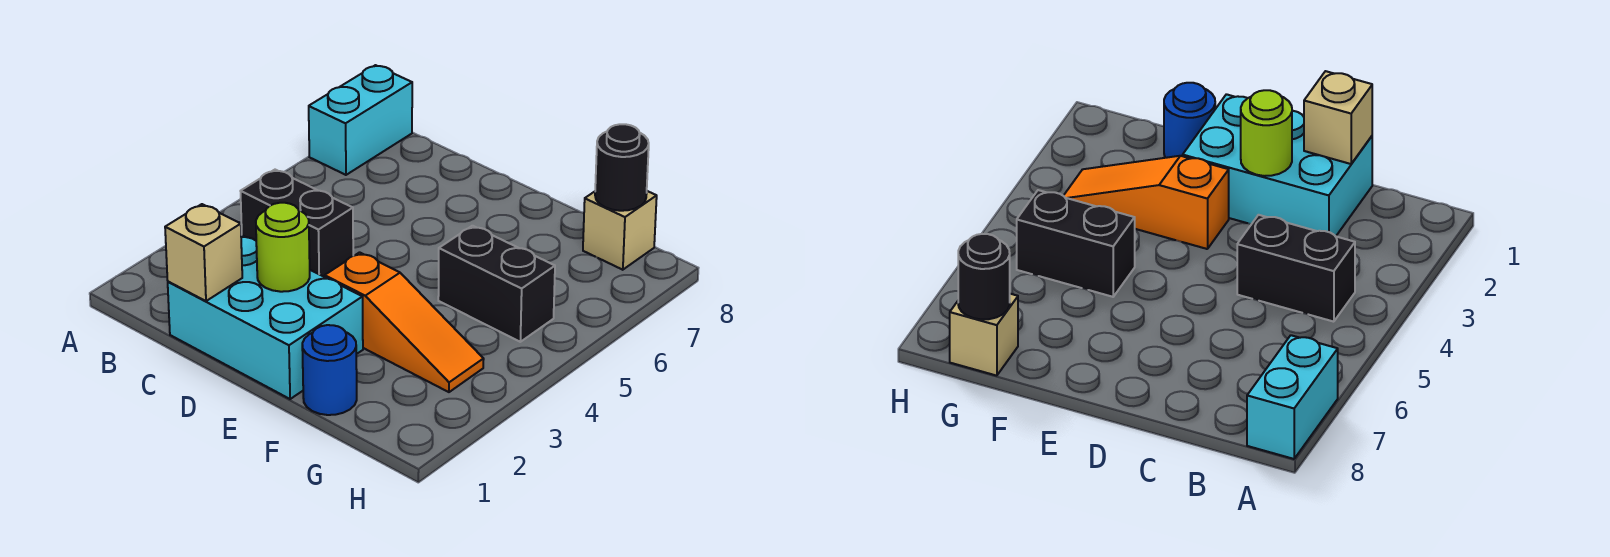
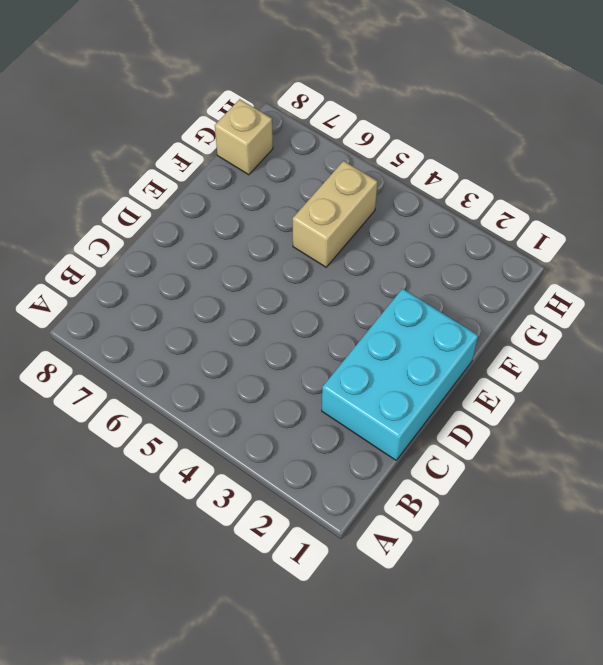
tan 1x2 brick [293,161,378,267] -> black 1x2 brick [438,226,555,342]
none -> cyan 1x2 brick [309,65,412,175]
none -> black 1x2 brick [241,170,353,277]

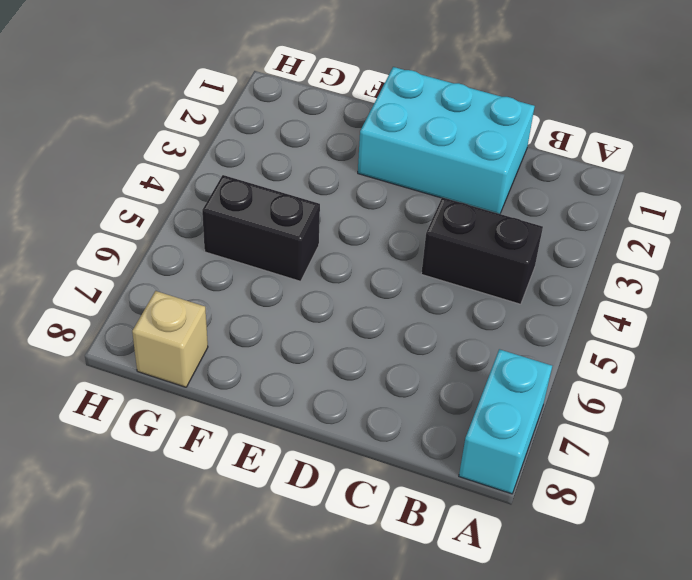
none -> orange 1x3 slope [325,252,484,392]
none -> blue 1x1 round brick [302,325,357,415]

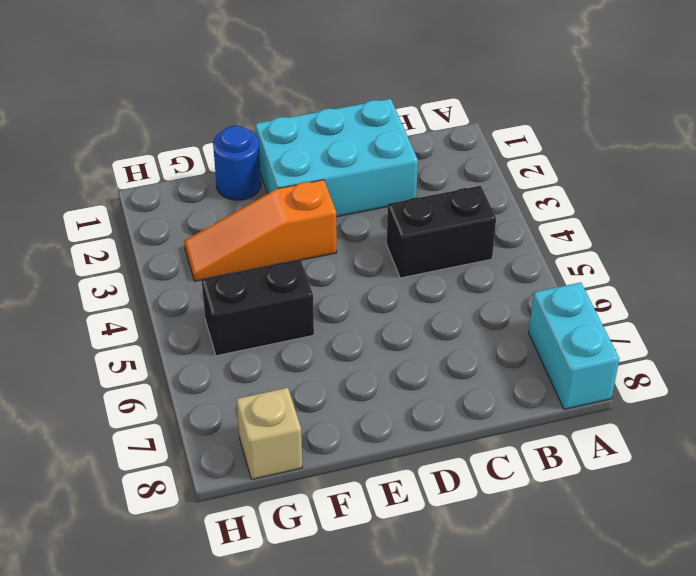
none -> tan 1x1 brick [165,204,242,301]
none -> lime 1x1 round brick [256,203,310,292]

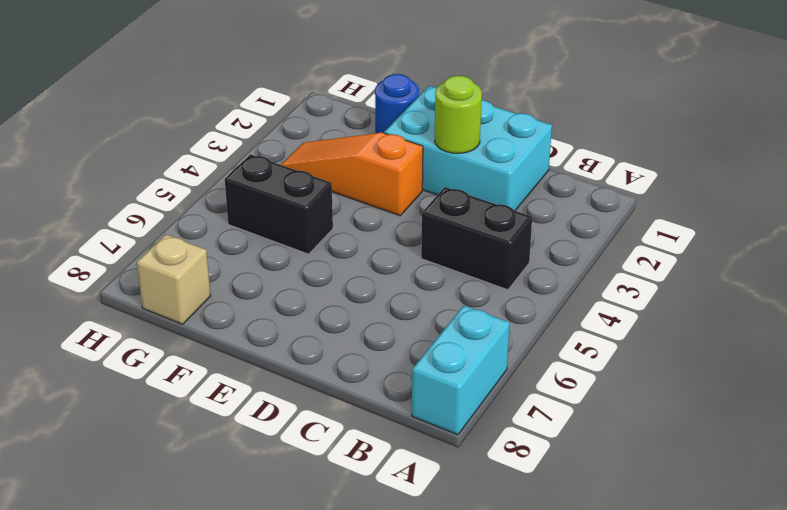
none -> tan 1x1 brick [165,204,242,301]
none -> black 1x1 round brick [595,124,649,211]

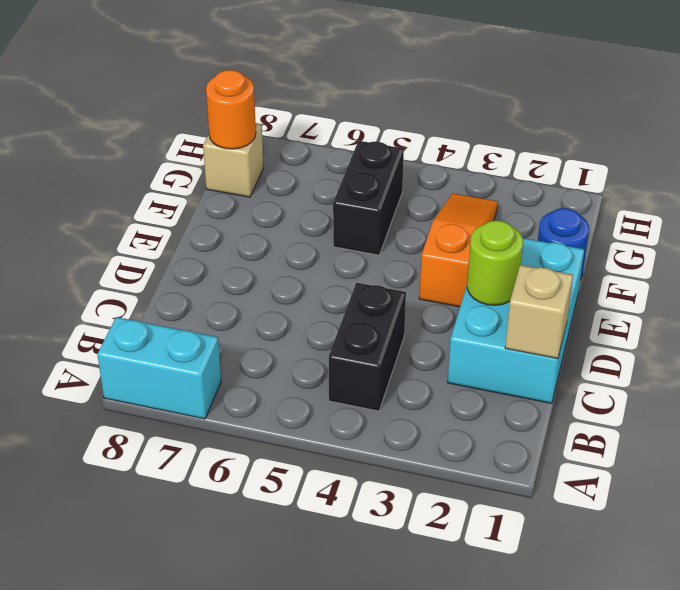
orange 1x1 round brick [206,70,256,149] -> black 1x1 round brick [595,124,649,211]

